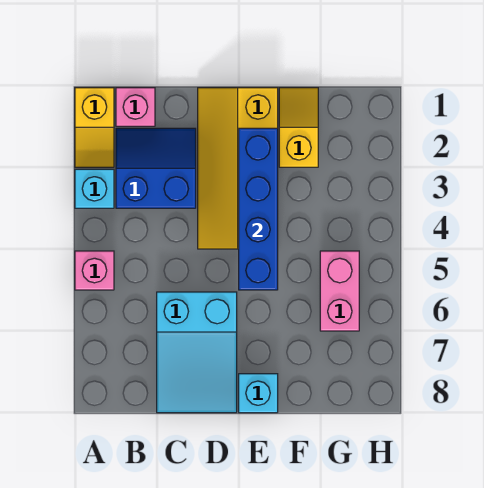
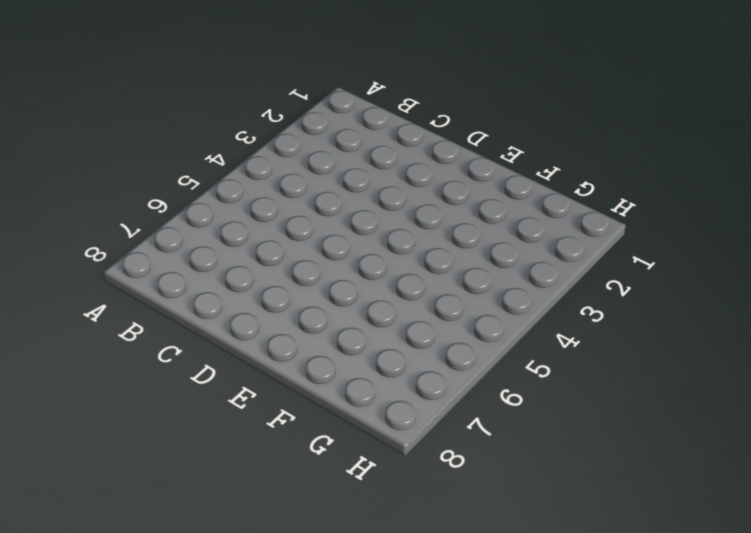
none -> yellow 1x2 slope [75,88,114,167]
none -> cyan 1x1 brick [75,169,114,208]

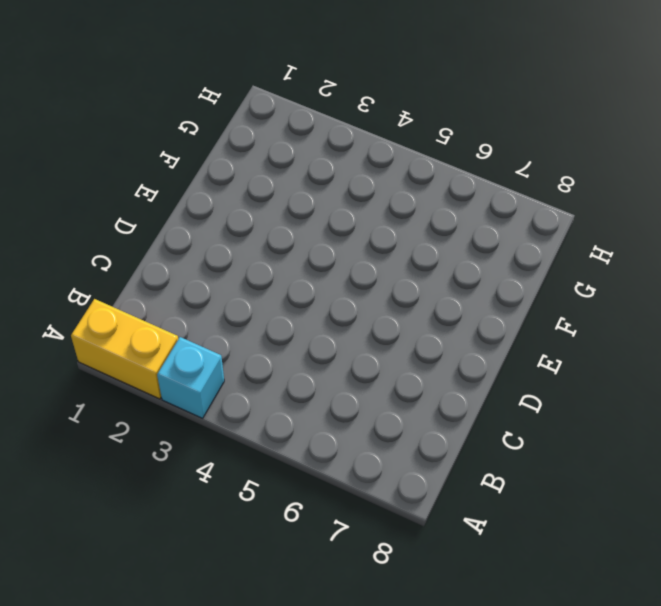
yellow 1x2 brick [71,299,178,399] -> yellow 1x2 slope [75,88,114,167]
none -> pink 1x1 brick [75,251,114,290]
none -> pink 1x1 brick [116,88,155,126]

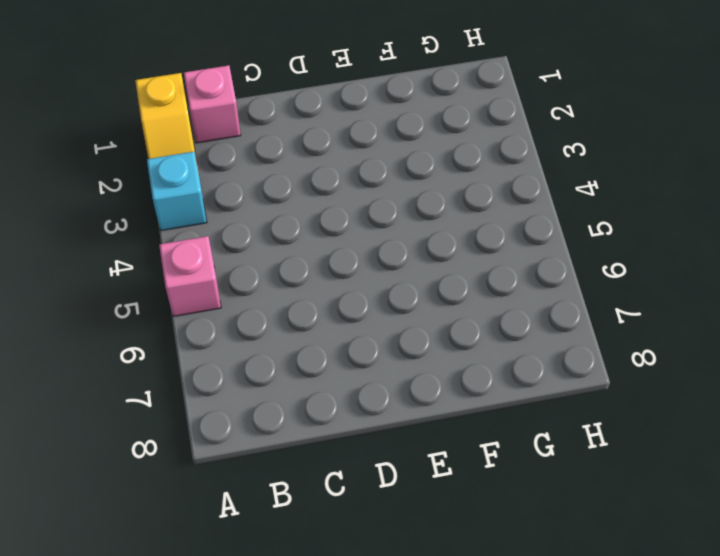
none -> blue 2x2 slope [116,128,196,208]
none -> cyan 2x3 slope [157,292,237,413]

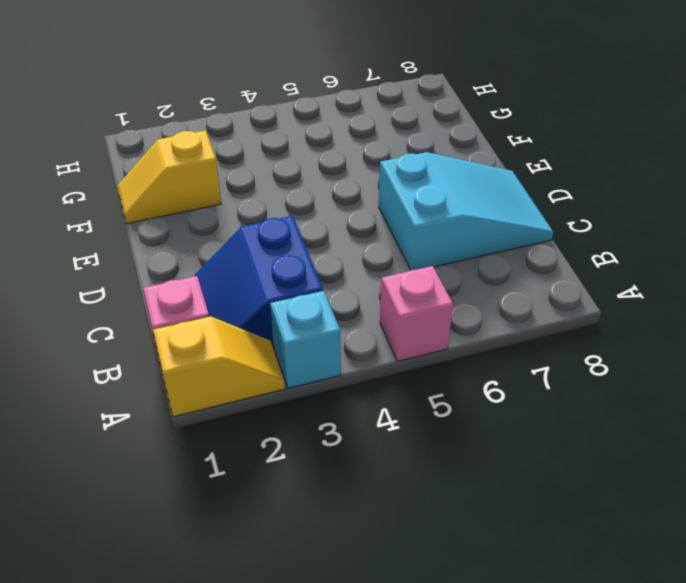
none -> yellow 2x4 slope [198,88,278,249]
none -> cyan 1x1 brick [239,374,278,413]

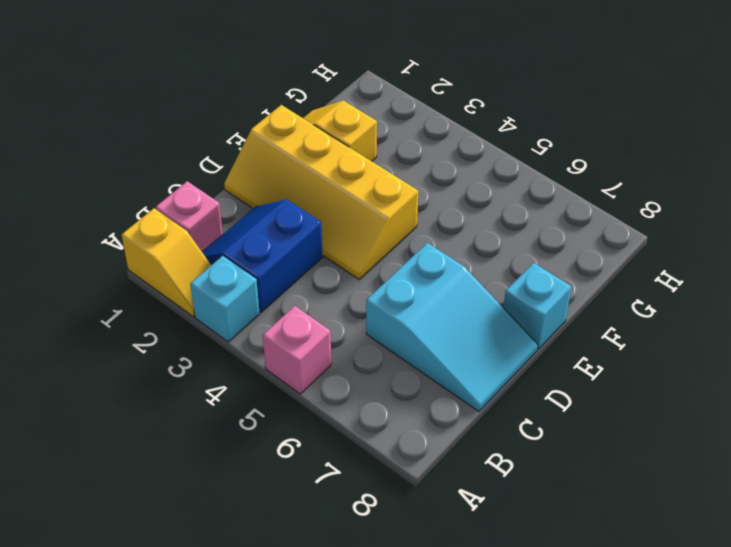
none -> pink 1x2 brick [320,251,359,331]
none -> blue 1x4 brick [239,128,278,290]

